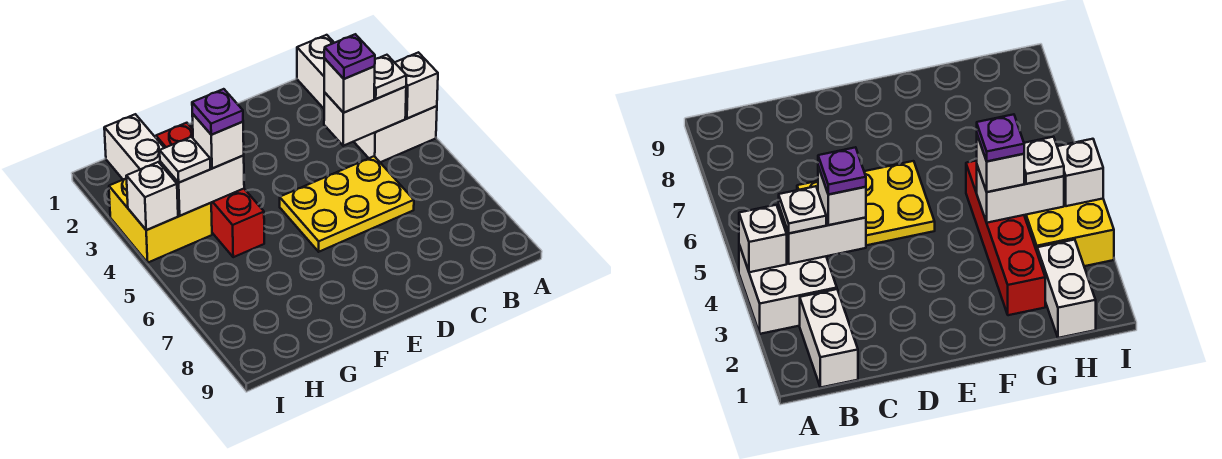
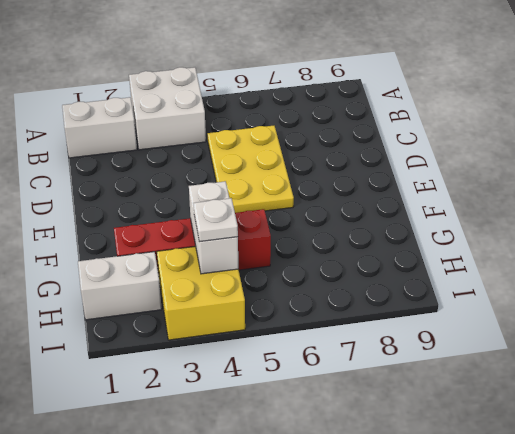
none -> white 1x1 brick [395,52,438,119]
none -> white 1x2 brick [324,87,406,146]
none -> white 1x1 brick [126,162,178,230]

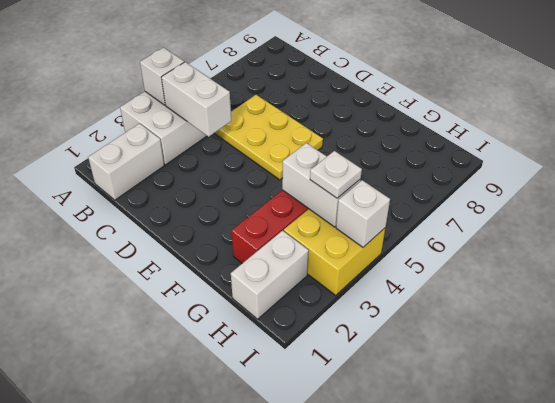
none -> white 1x1 plate [374,55,407,99]
none -> white 1x1 brick [324,59,375,113]
none -> white 1x1 brick [192,114,244,169]

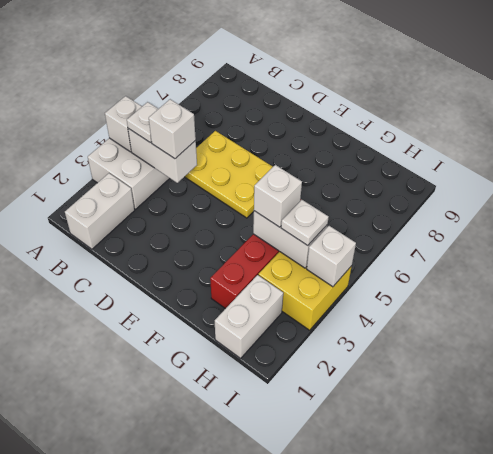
none -> purple 1x1 plate [324,34,375,79]
none -> purple 1x1 plate [192,89,243,135]

